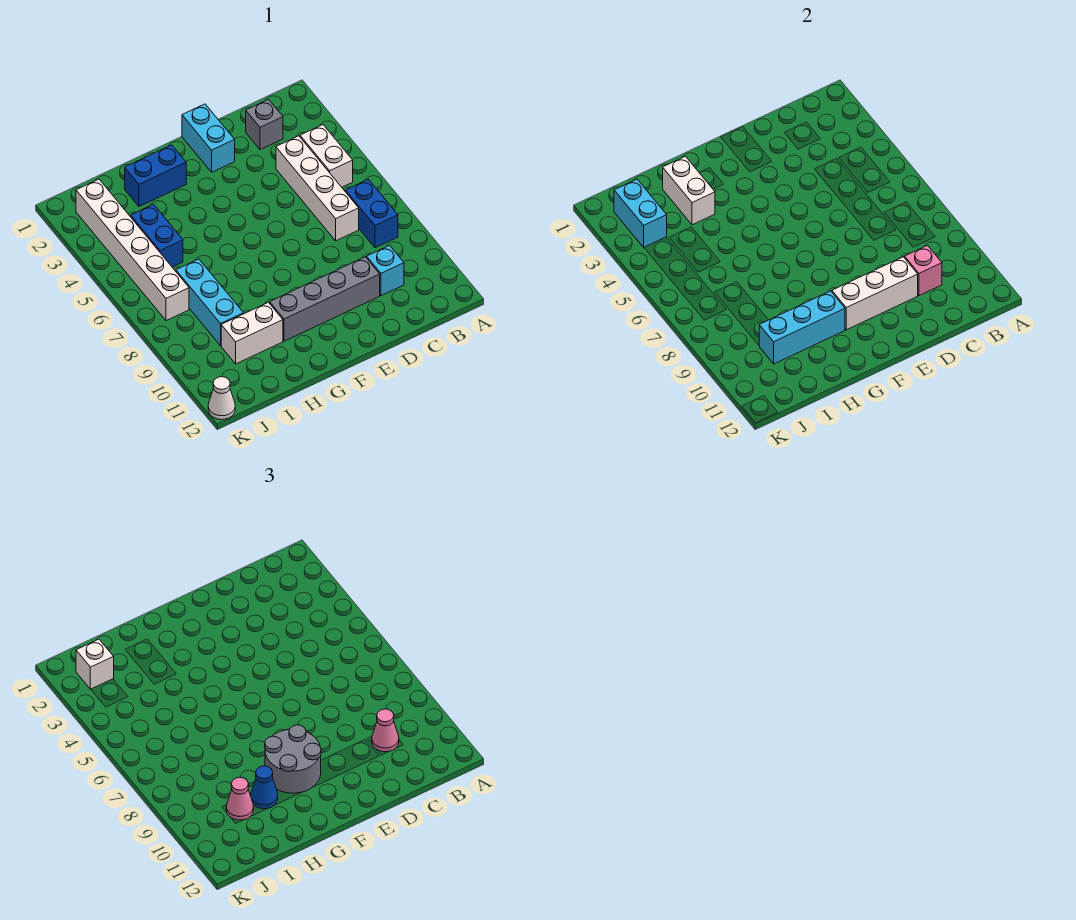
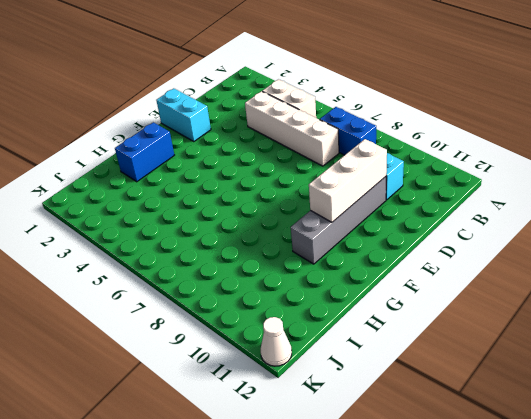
none -> grey 1x1 brick [246,99,283,150]
none -> white 1x2 brick [221,302,283,364]
none -> blue 1x2 brick [131,204,183,267]

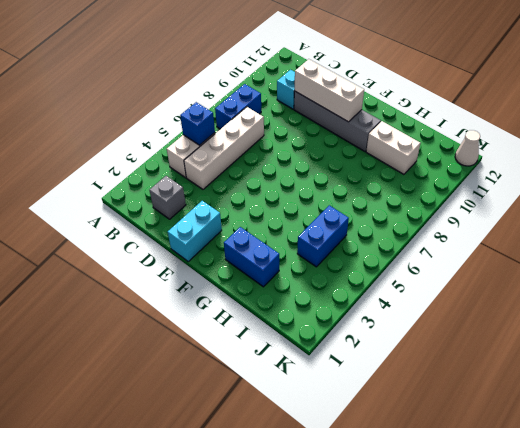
blue 1x1 brick [180,102,215,145] -> none
none -> cyan 1x3 brick [176,259,244,346]
none -> white 1x6 brick [76,179,189,321]
none -> pink 1x1 brick [905,246,942,296]

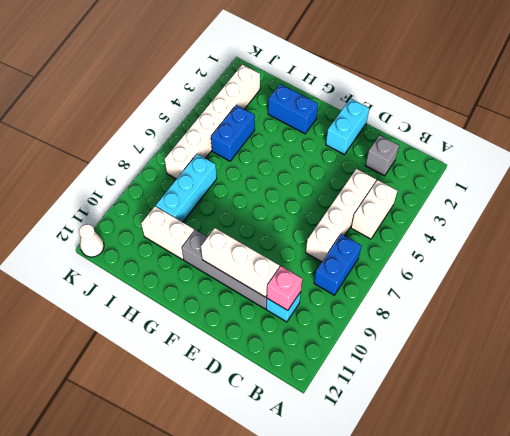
none -> cyan 1x3 brick [759,291,845,364]
none -> white 1x2 brick [663,156,715,225]
none -> cyan 1x2 brick [614,179,667,247]

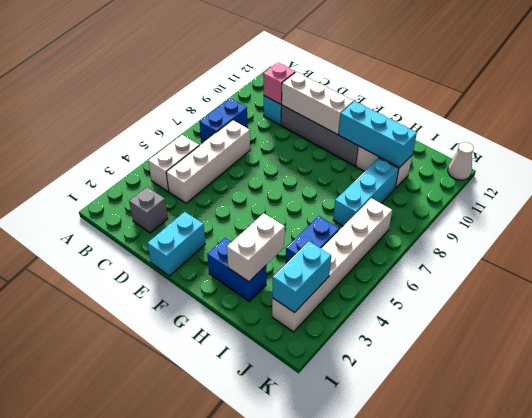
none -> pink 1x1 cone [372,709,399,752]
none -> grey 2x2 round brick [265,725,321,793]
none -> blue 1x1 cone [251,766,278,809]

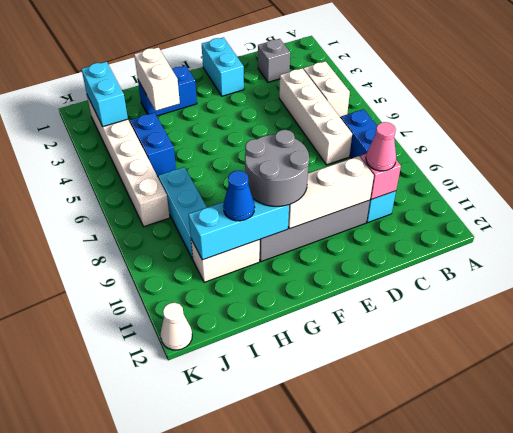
none -> pink 1x1 cone [226,777,254,820]
none -> white 1x1 brick [76,639,114,689]

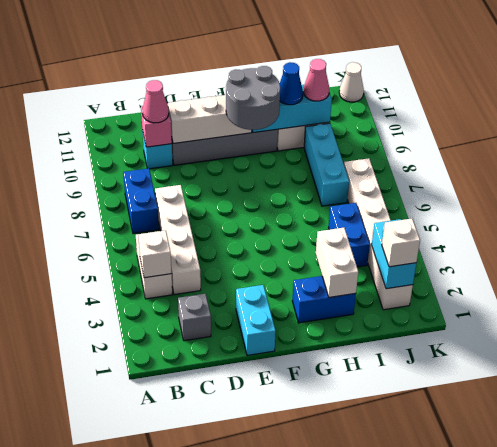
white 1x1 brick [138,230,172,278] -> none

